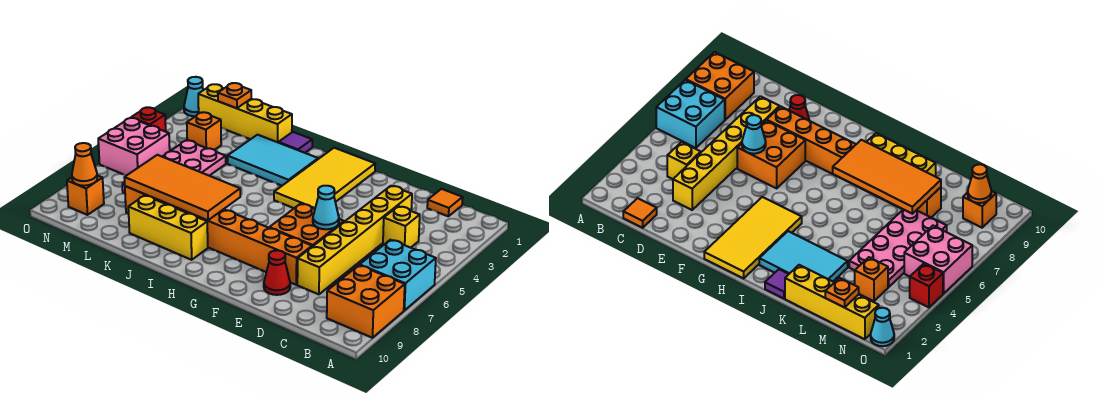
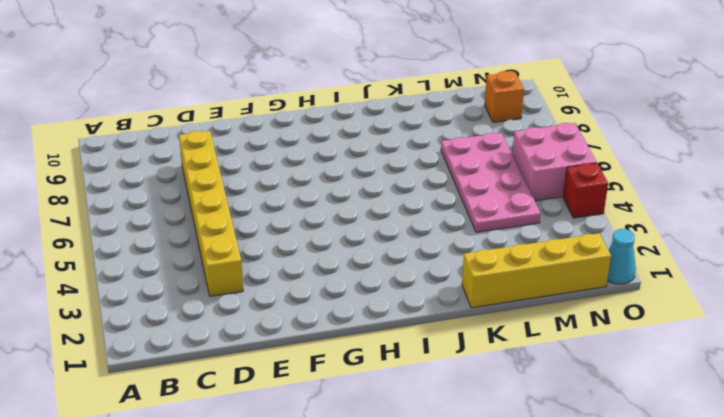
none -> cyan 2x2 brick [360,240,436,310]
none -> orange 2x2 brick [327,265,405,338]
none -> orange 1x1 tile [427,189,463,216]

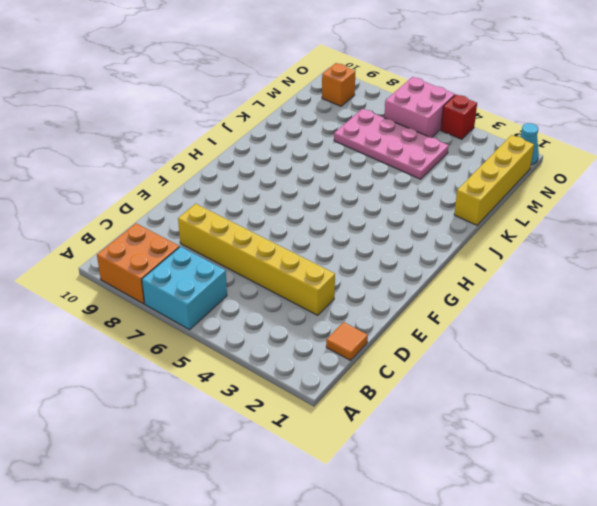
none -> yellow 1x1 brick [383,206,420,248]
none -> orange 2x2 brick [269,204,344,247]
none -> orange 1x8 brick [125,186,312,285]

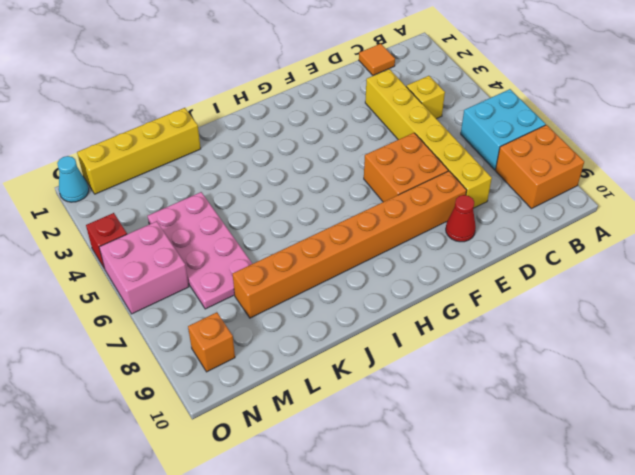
none -> yellow 2x4 tile [274,148,375,209]
none -> cyan 2x3 tile [227,135,318,186]
none -> yellow 1x3 brick [128,195,208,260]

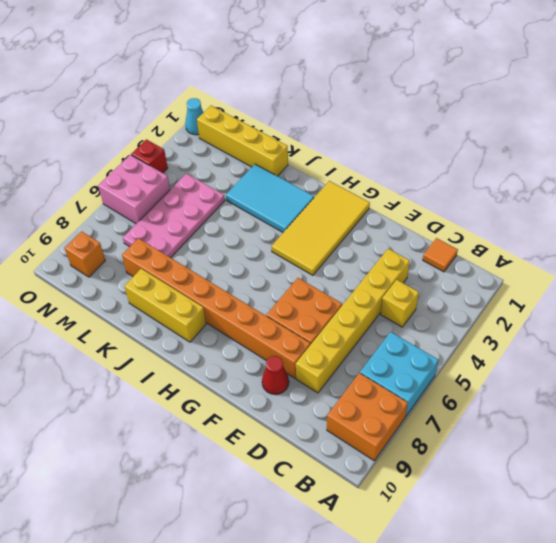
none -> purple 1x1 tile [279,132,312,153]
none -> orange 1x1 brick [187,112,221,150]
none -> cyan 1x1 cone [313,186,339,229]

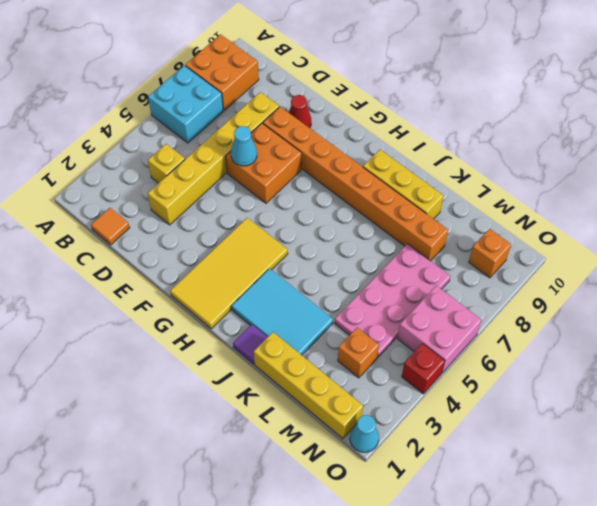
none -> orange 2x4 tile [124,155,240,220]
none -> orange 1x1 plate [218,83,251,108]
none -> orange 1x1 cone [72,143,97,186]

